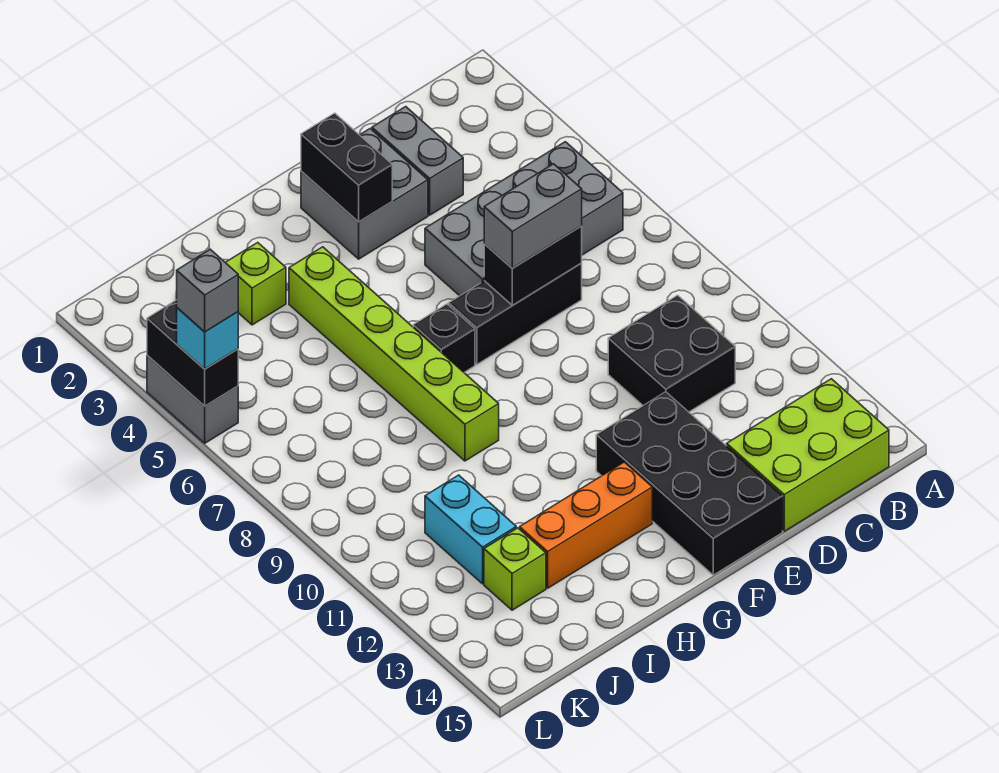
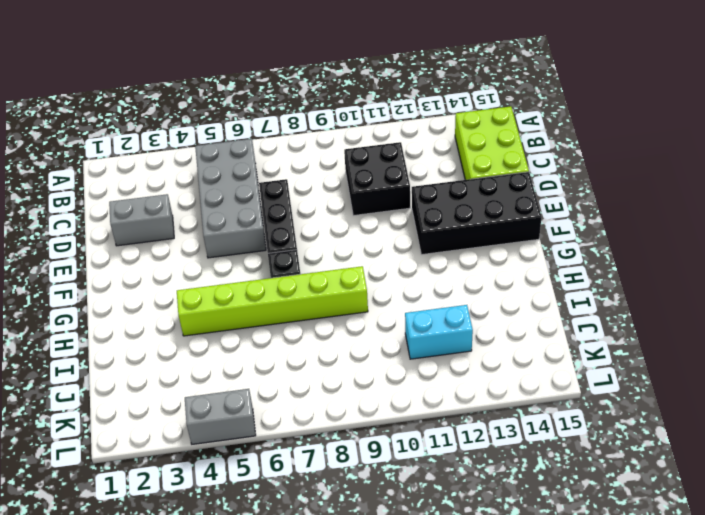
none -> grey 2x2 brick [301,129,428,259]
none -> orange 1x3 brick [520,462,652,588]
none -> lime 1x1 brick [225,243,286,325]

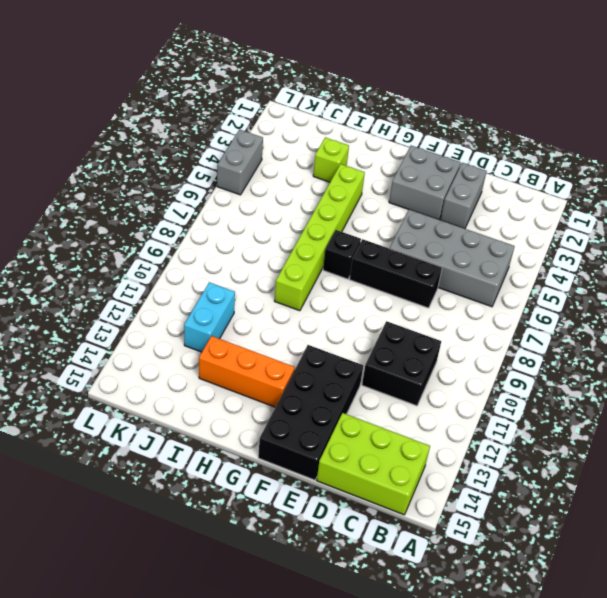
none -> lime 1x1 brick [484,528,546,610]
none -> black 1x2 brick [484,226,582,305]
none -> black 1x2 brick [301,113,392,222]

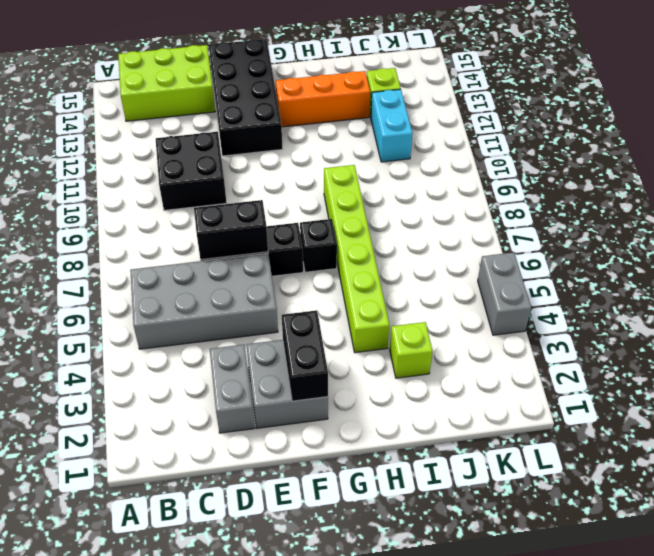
none -> black 1x2 brick [147,300,238,406]
none -> grey 1x2 brick [484,164,582,268]
none -> cyan 1x1 brick [177,308,238,369]

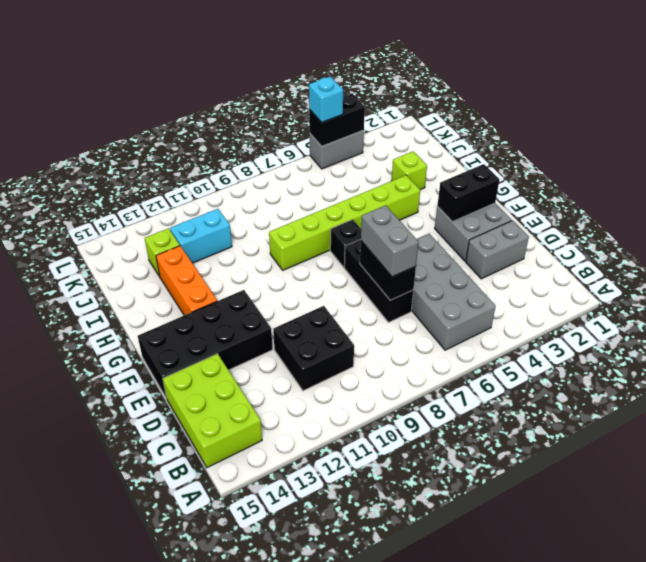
none -> grey 1x1 brick [176,249,238,332]

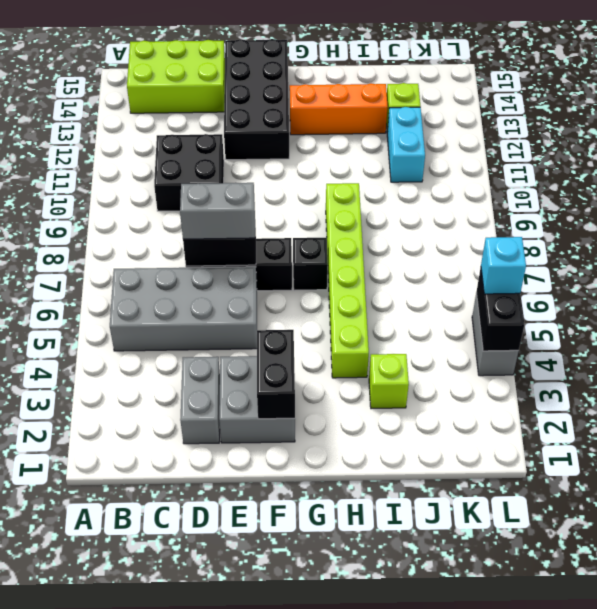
none -> grey 1x1 brick [176,249,238,332]

